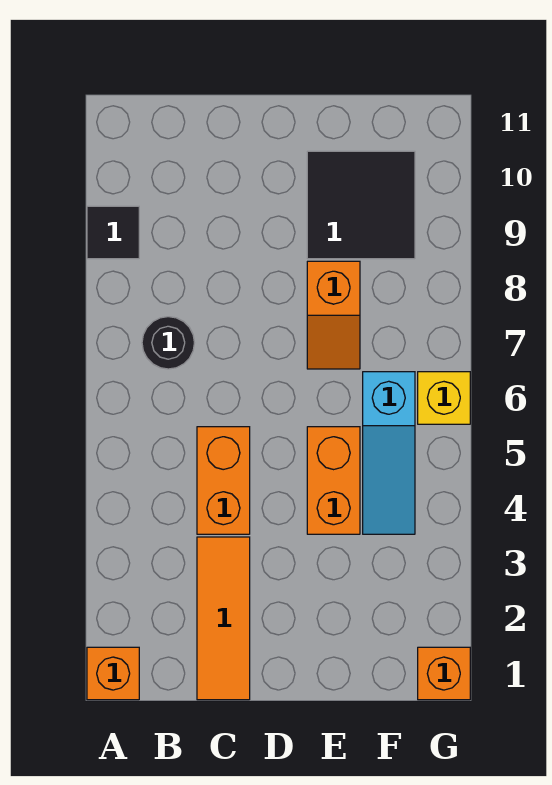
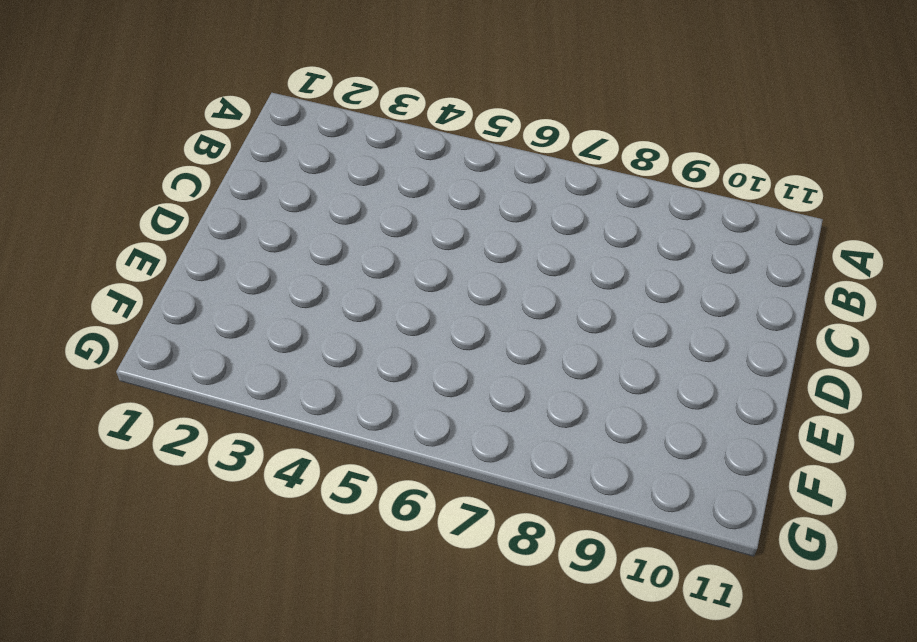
none -> orange 1x1 brick [87,647,139,700]
none -> black 1x1 tile [87,206,139,259]

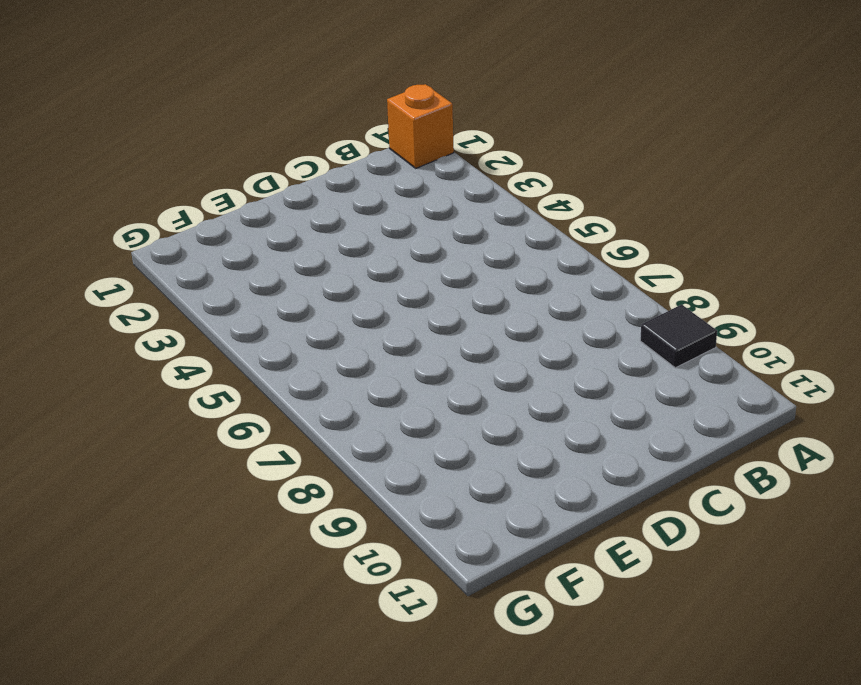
none -> black 1x1 round brick [142,317,194,369]
none -> orange 1x3 tile [197,537,250,700]

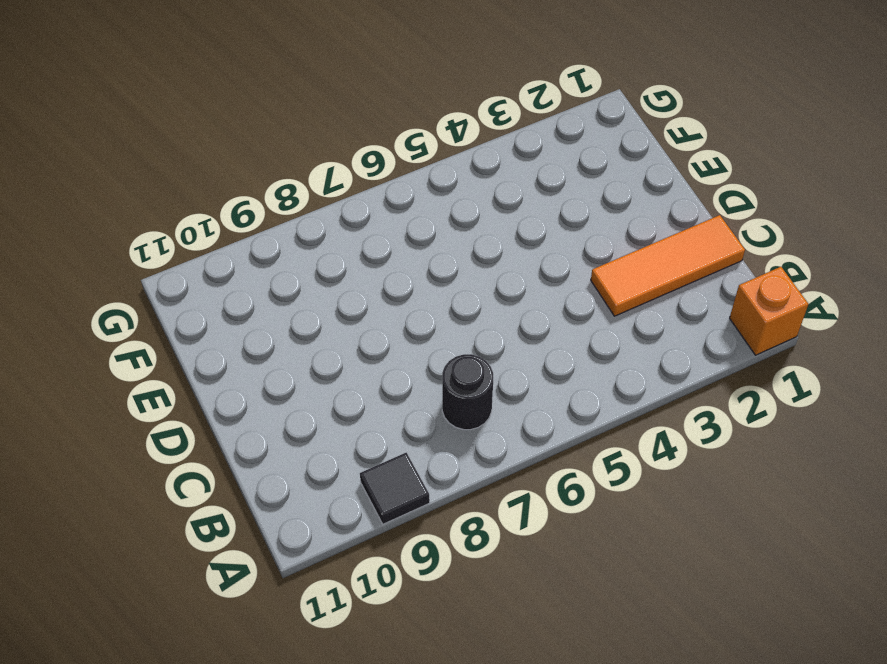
none -> orange 1x2 brick [197,427,250,534]
none -> orange 1x2 brick [307,427,360,534]

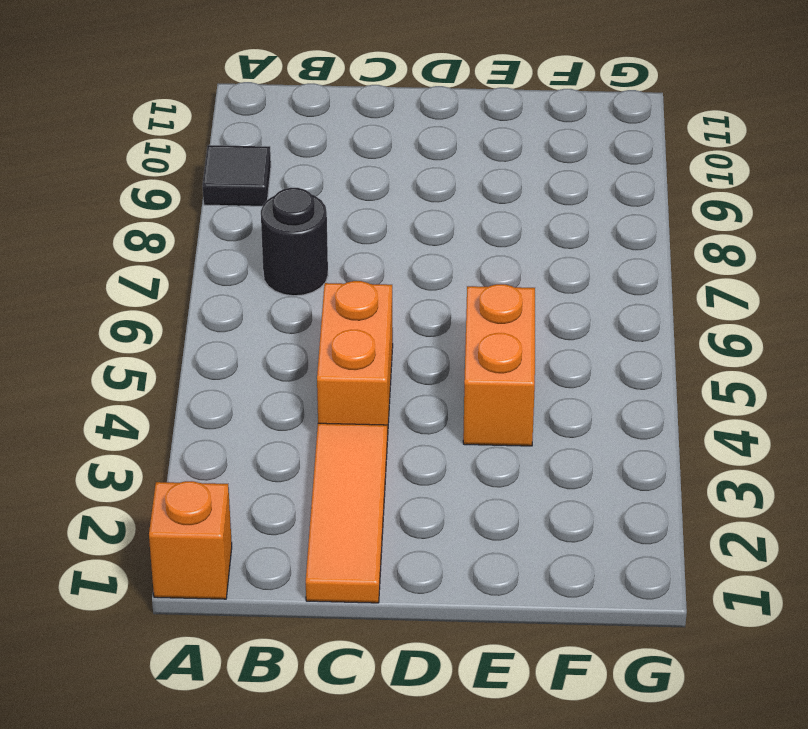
none -> orange 1x2 slope [307,261,360,369]
none -> black 2x2 tile [307,151,415,259]

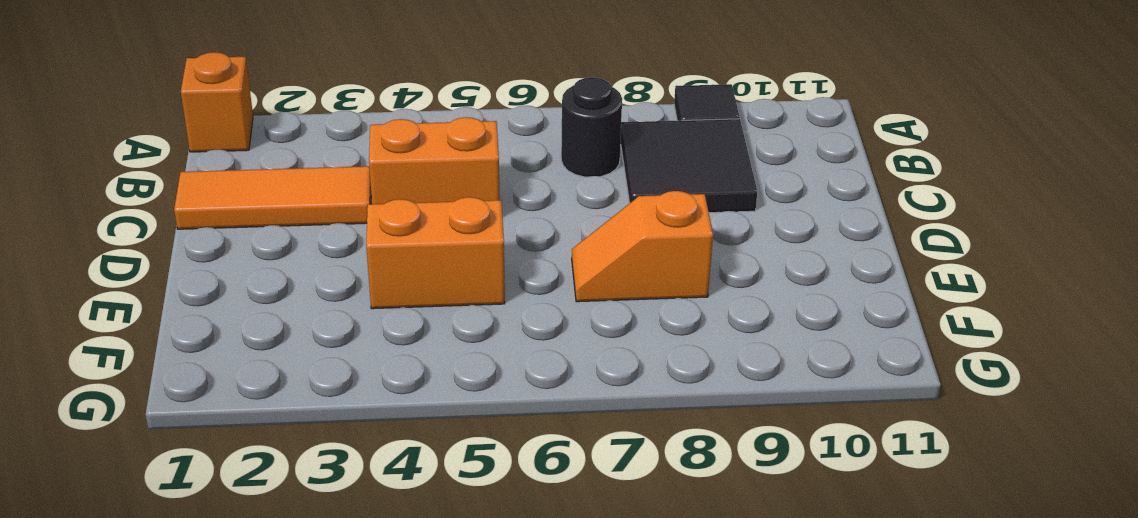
black 2x2 tile [621,119,757,213] -> black 2x2 tile moved to [307,151,415,259]
none -> cyan 1x3 slope [363,372,415,534]
none -> orange 1x1 brick [418,647,470,700]

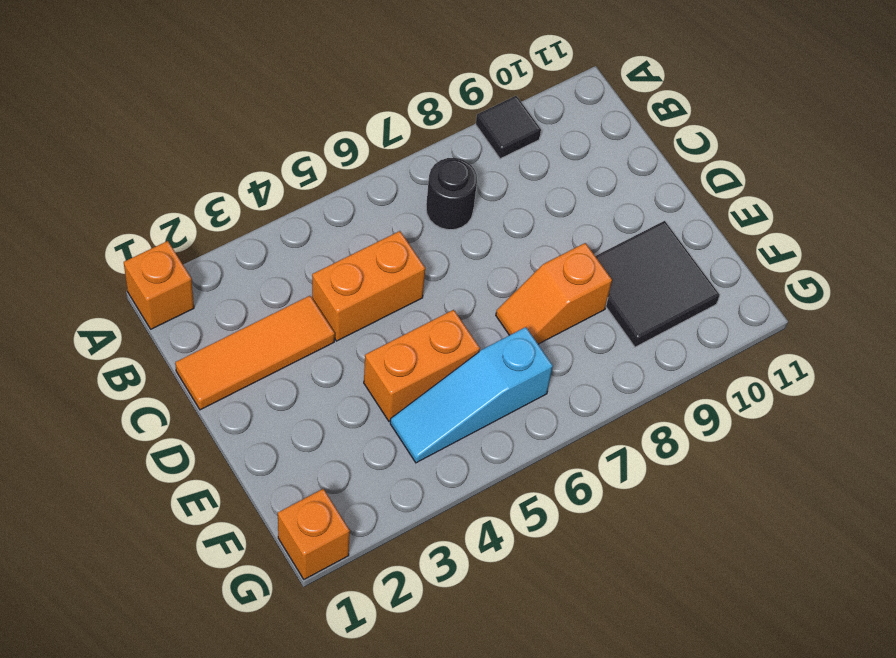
none -> yellow 1x1 brick [418,372,470,424]

